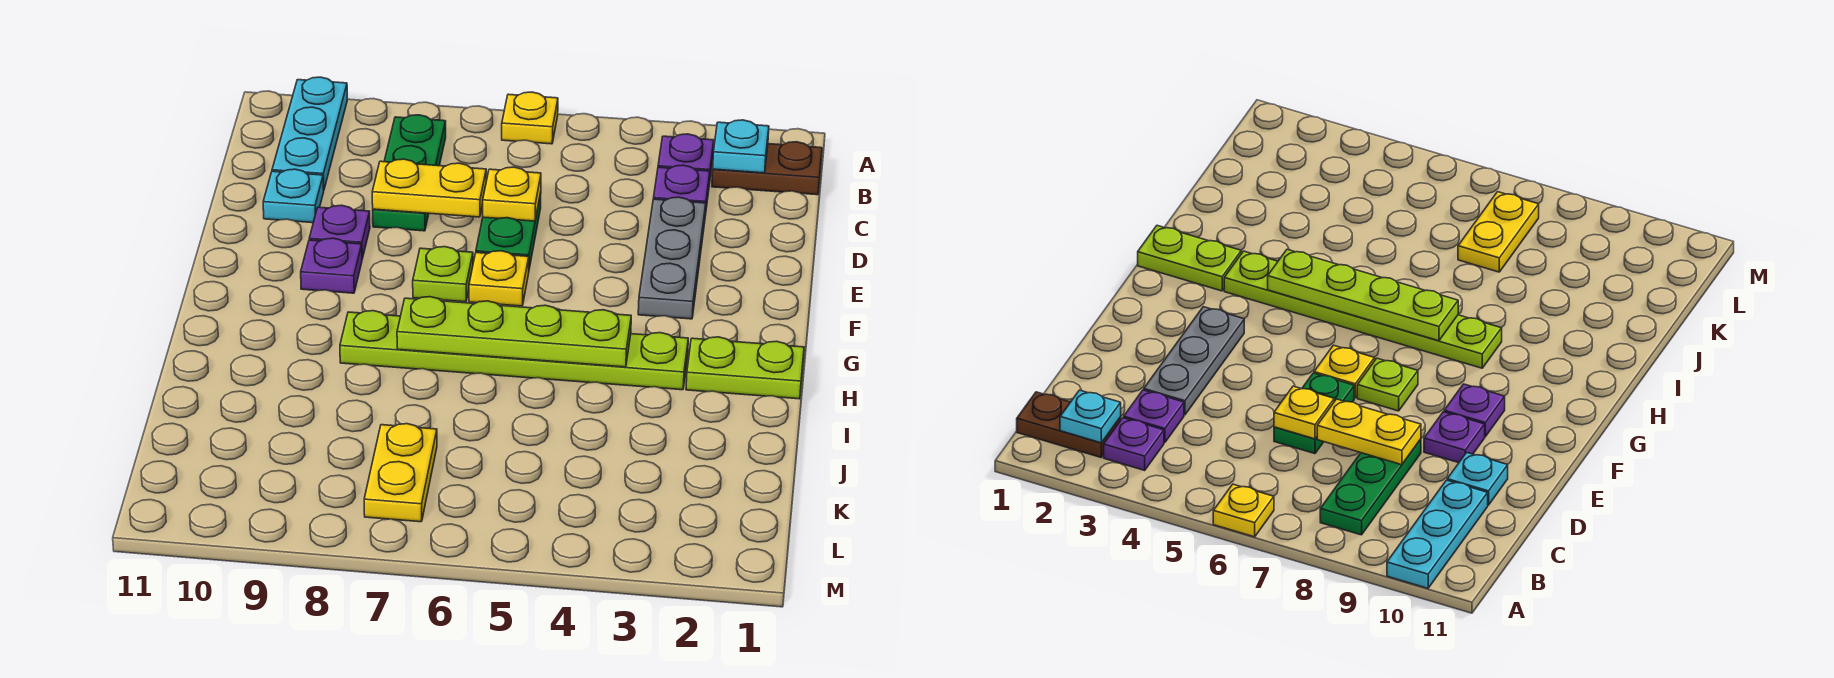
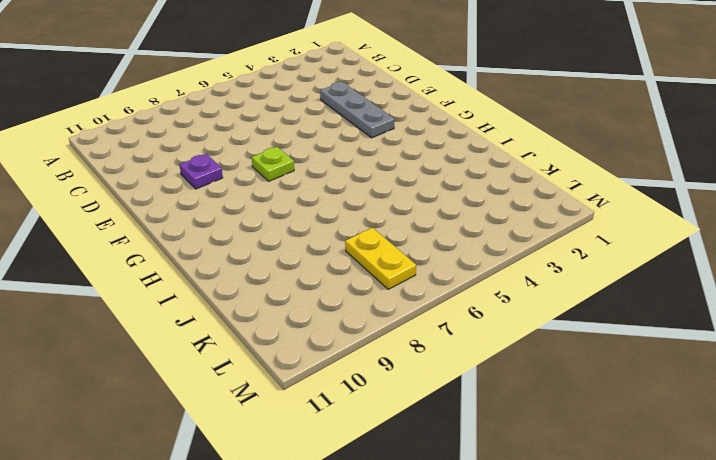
none -> yellow 1x1 plate [502,92,558,144]
none -> cyan 1x3 plate [272,77,347,189]
none -> brown 1x2 plate [712,142,822,195]

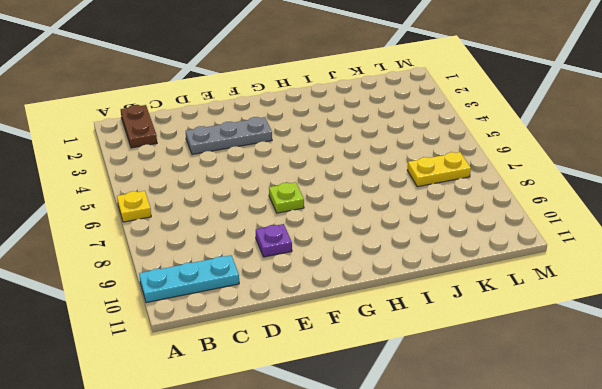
none -> purple 1x1 plate [658,134,714,184]
none -> green 1x3 plate [373,115,446,231]
none -> purple 1x1 plate [653,165,710,216]

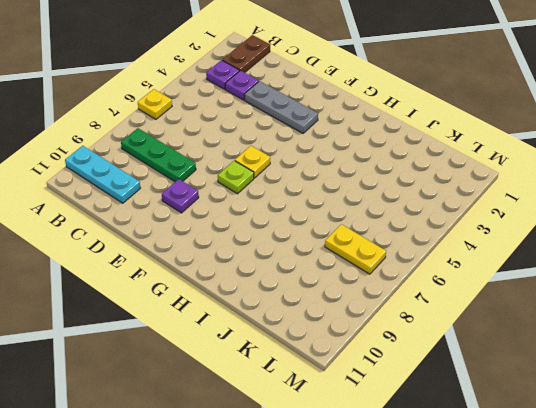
none -> green 1x2 plate [476,193,541,269]
none -> cyan 1x1 plate [263,169,324,223]
none -> purple 1x1 plate [301,238,362,293]

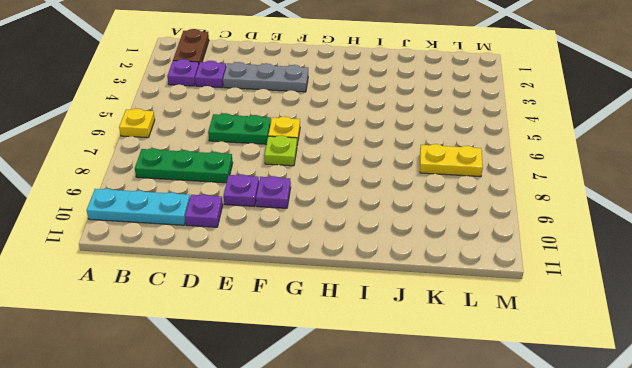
purple 1x1 plate [185,194,223,227] -> cyan 1x1 plate [263,169,324,223]
none -> lime 1x2 plate [686,337,804,399]
none -> lime 1x6 plate [340,311,688,390]
none -> cyan 1x1 plate [713,120,769,173]

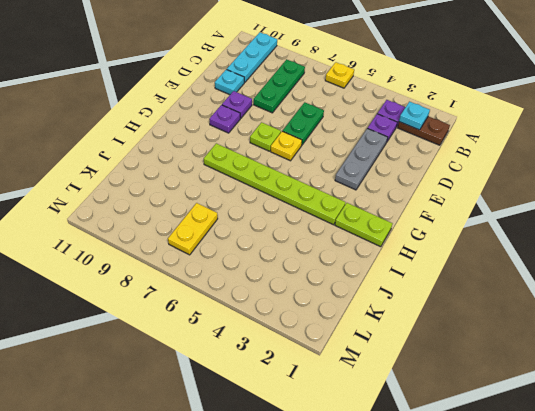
none -> yellow 1x1 plate [483,167,541,221]
none -> yellow 1x2 plate [372,159,486,217]
none -> lime 1x4 plate [397,297,631,367]

